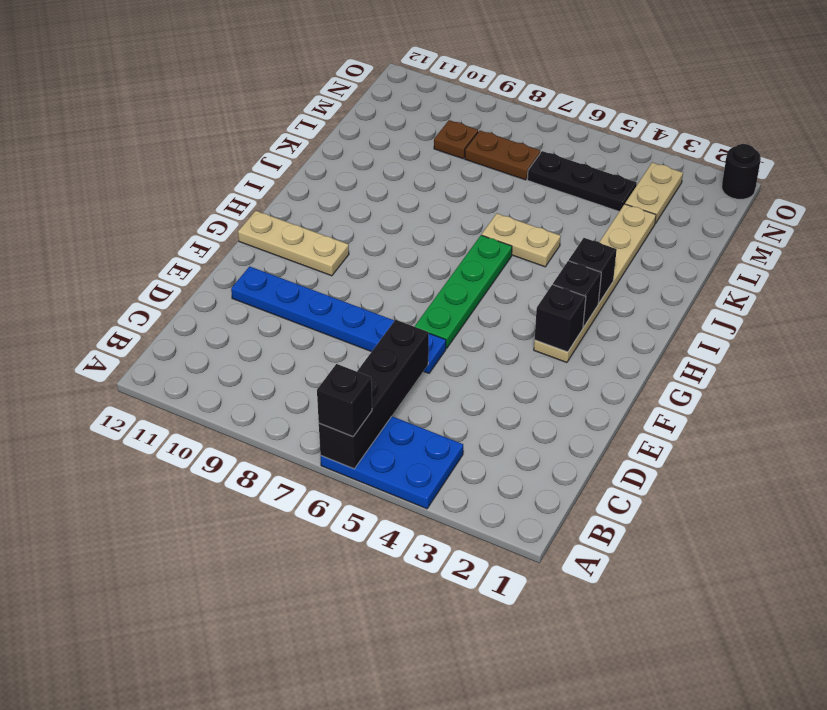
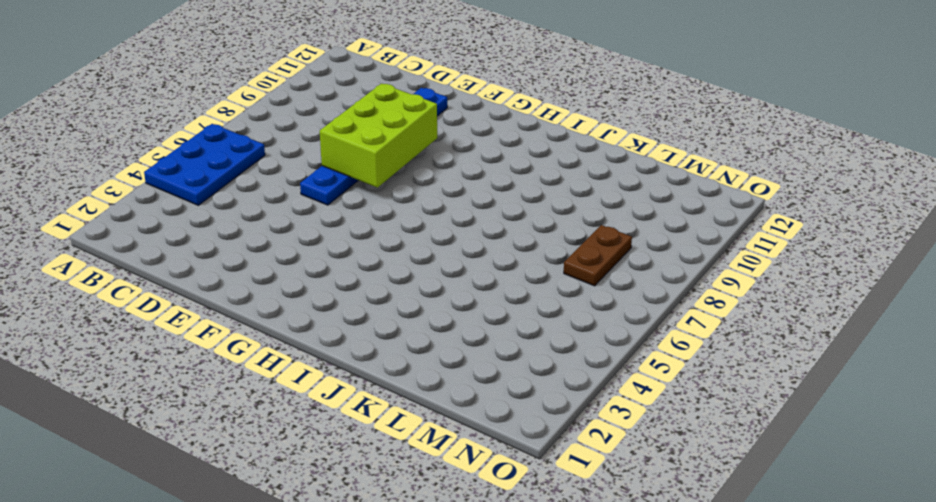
lime 2x3 brick [320,84,437,188] -> none
none -> green 1x4 plate [415,235,512,349]
none -> tan 1x6 plate [534,204,656,363]
none -> tan 1x3 plate [238,211,349,276]

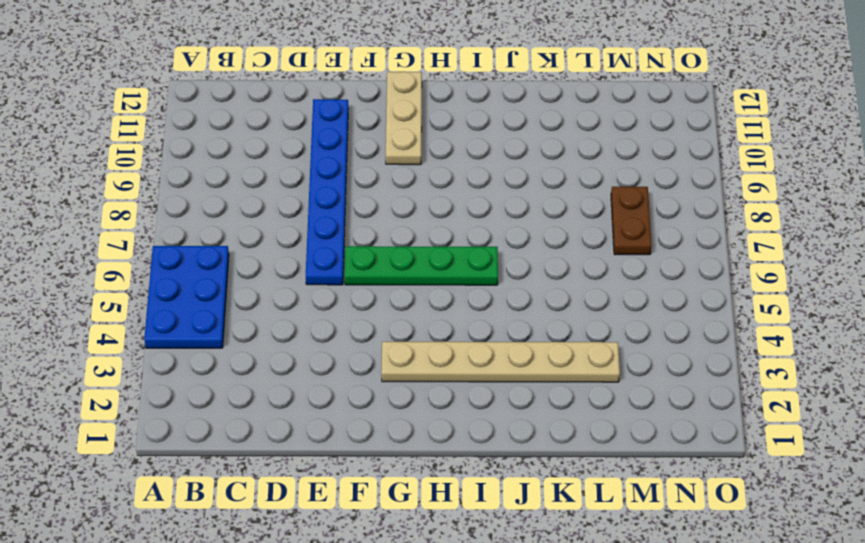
none -> tan 1x2 plate [482,214,561,267]
none -> tan 1x2 plate [625,162,683,224]
none -> black 1x3 plate [527,151,637,212]

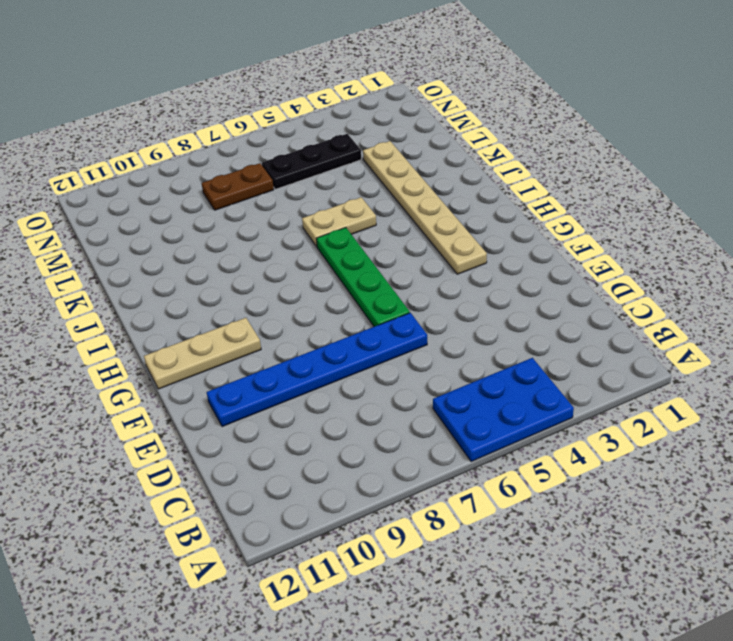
none -> tan 1x2 plate [625,162,683,224]
none -> brown 1x1 plate [434,120,478,159]
none -> black 1x1 round brick [722,144,761,199]

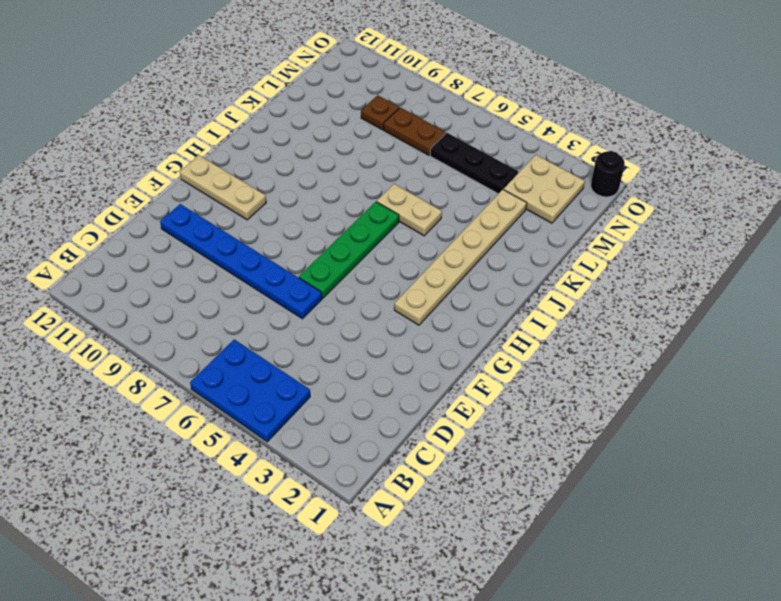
tan 2x2 plate [504,155,585,223] -> tan 1x2 plate [625,162,683,224]
none -> black 1x4 brick [319,320,429,469]
none -> black 1x1 brick [534,285,586,352]
none -> black 1x1 brick [553,261,601,327]

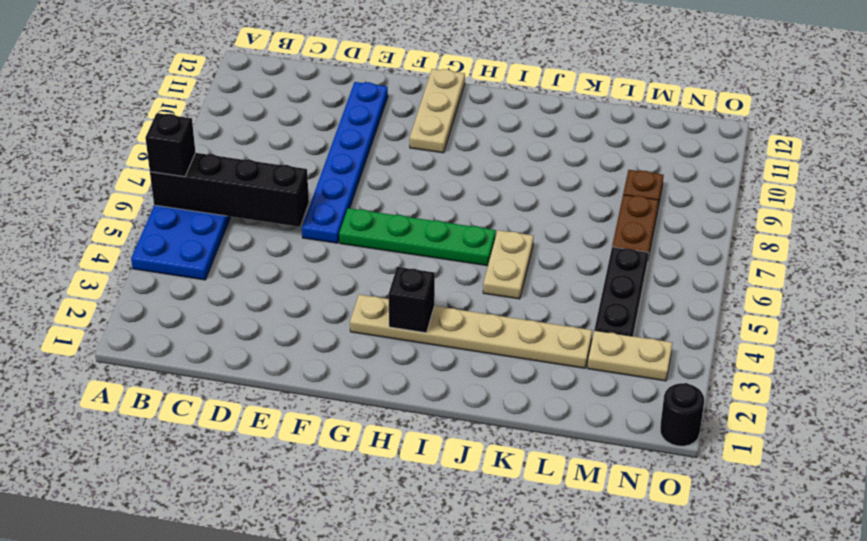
none -> black 1x1 brick [534,285,586,352]
none -> black 1x1 brick [569,238,617,303]

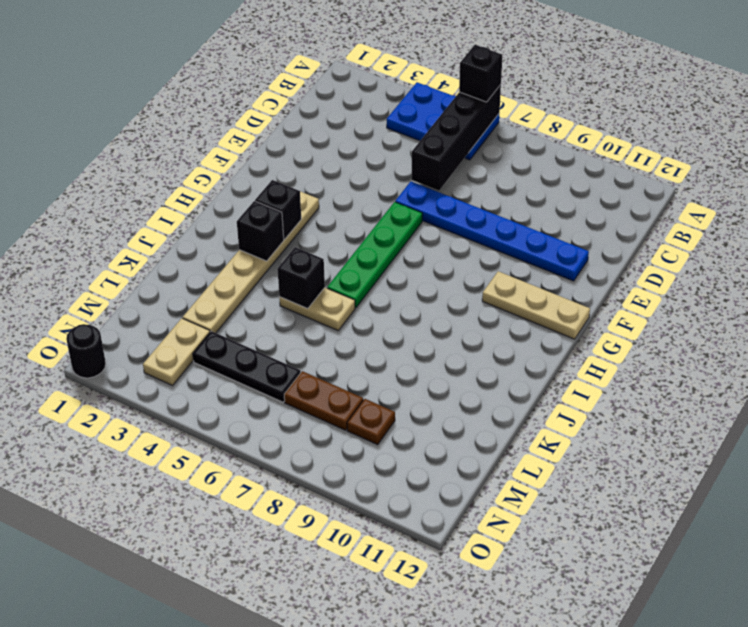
black 1x1 brick [278,247,325,309] -> black 1x1 brick moved to [534,285,586,352]

